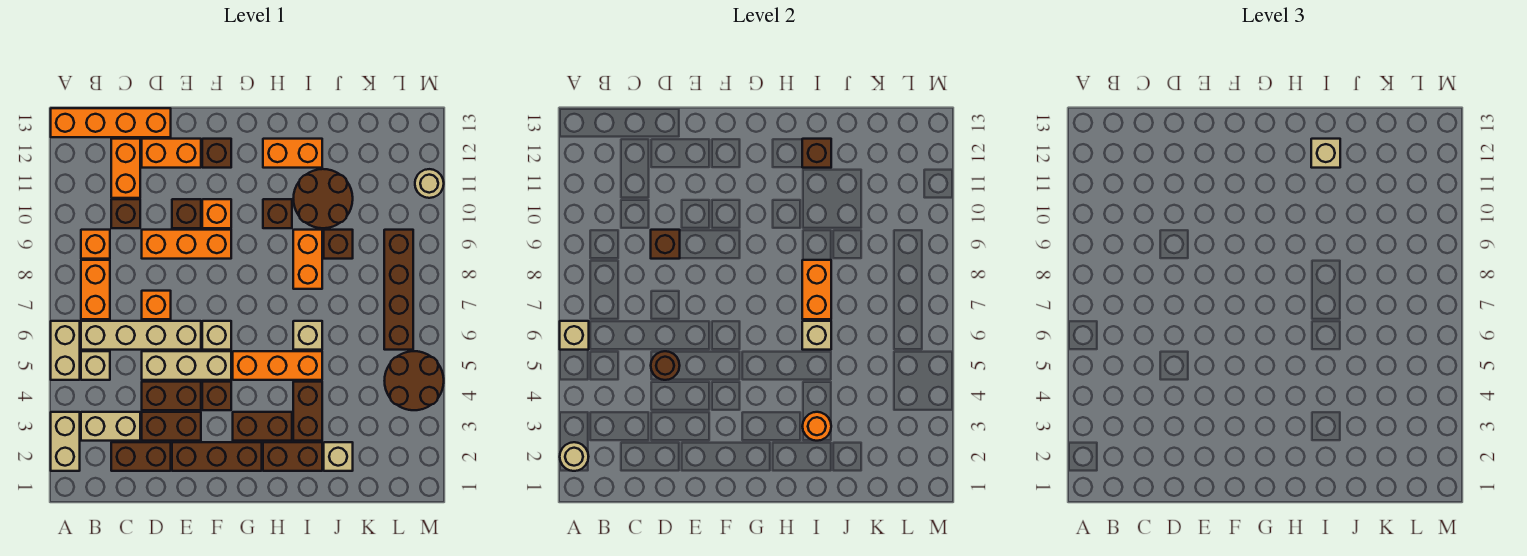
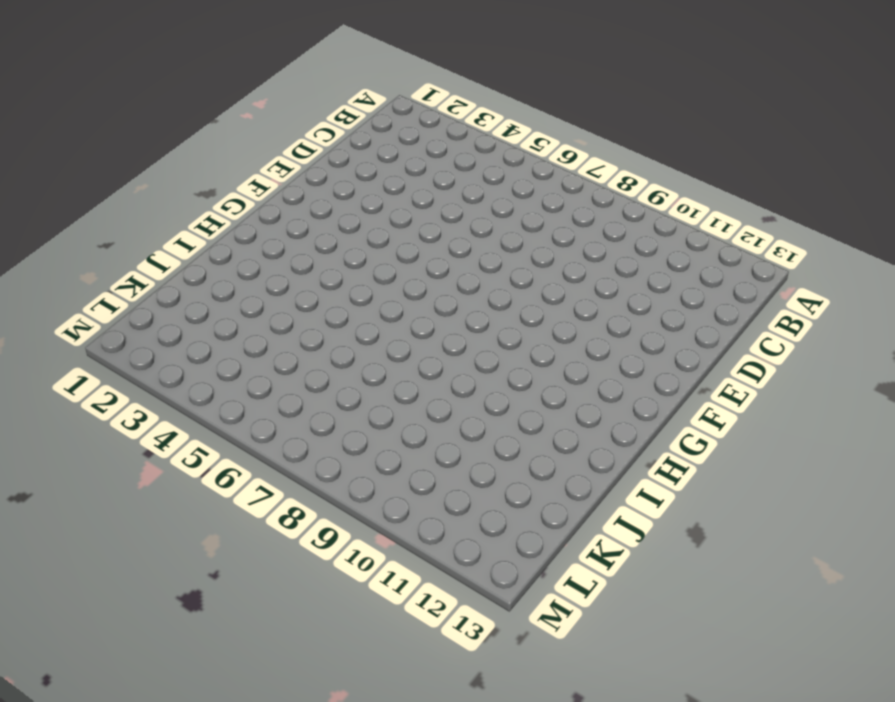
none -> tan 1x2 brick [51,412,80,471]
none -> tan 1x2 brick [51,321,80,380]
none -> orange 1x4 brick [51,108,171,137]
none -> tan 1x2 brick [81,412,140,441]

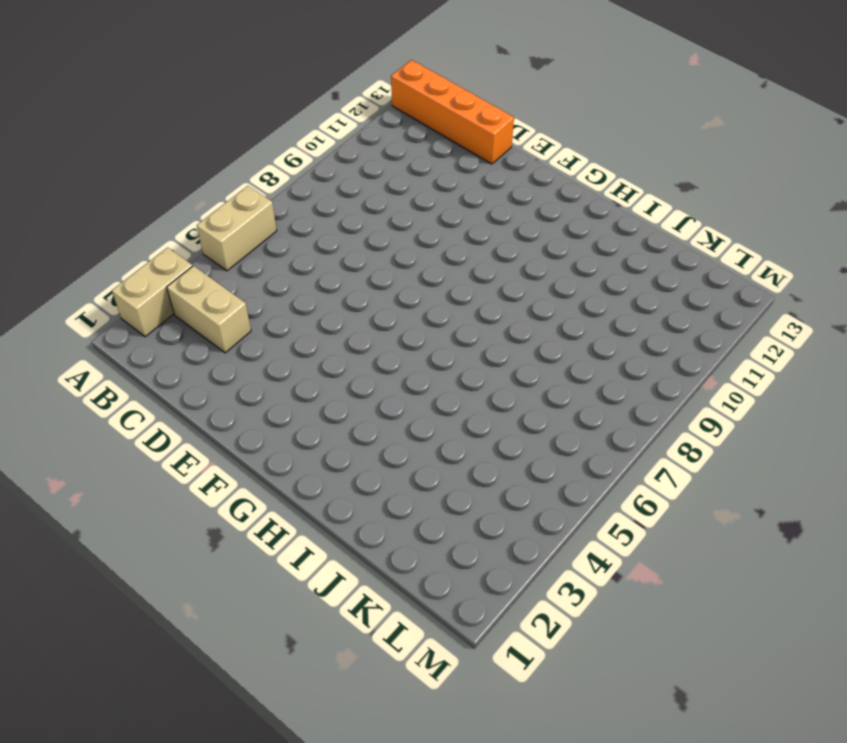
none -> tan 1x1 brick [81,351,110,380]
none -> tan 1x4 brick [81,321,201,350]
none -> orange 1x2 brick [81,260,110,319]
none -> orange 1x1 brick [81,230,110,259]

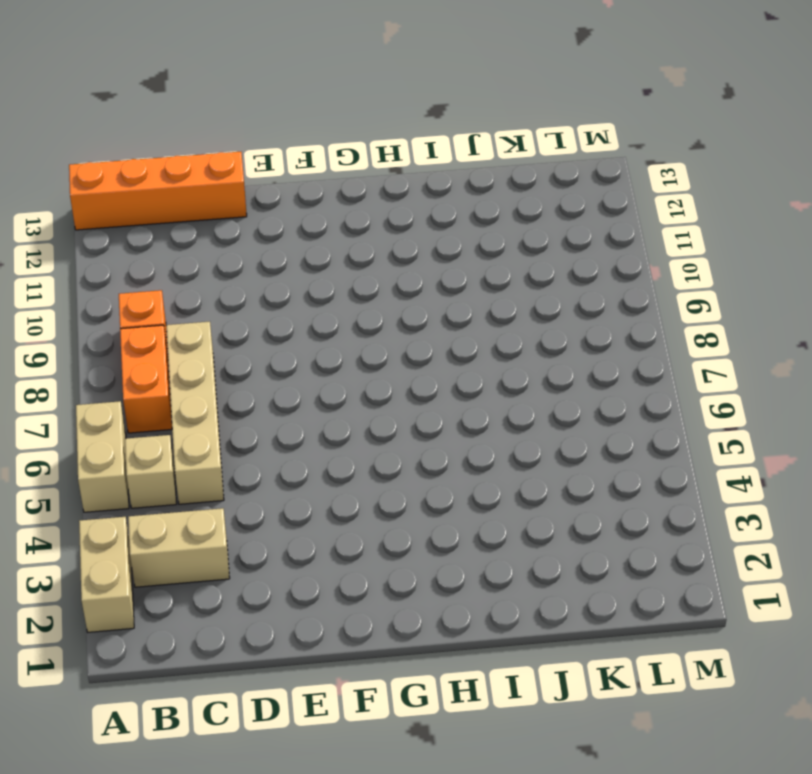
tan 1x4 brick [166,322,224,504] -> tan 1x4 brick turned to [81,321,201,350]
none -> brown 1x2 brick [111,442,171,471]
none -> brown 1x1 brick [111,199,140,228]
none -> orange 1x2 brick [111,139,140,198]
none -> brown 1x2 brick [142,412,201,441]

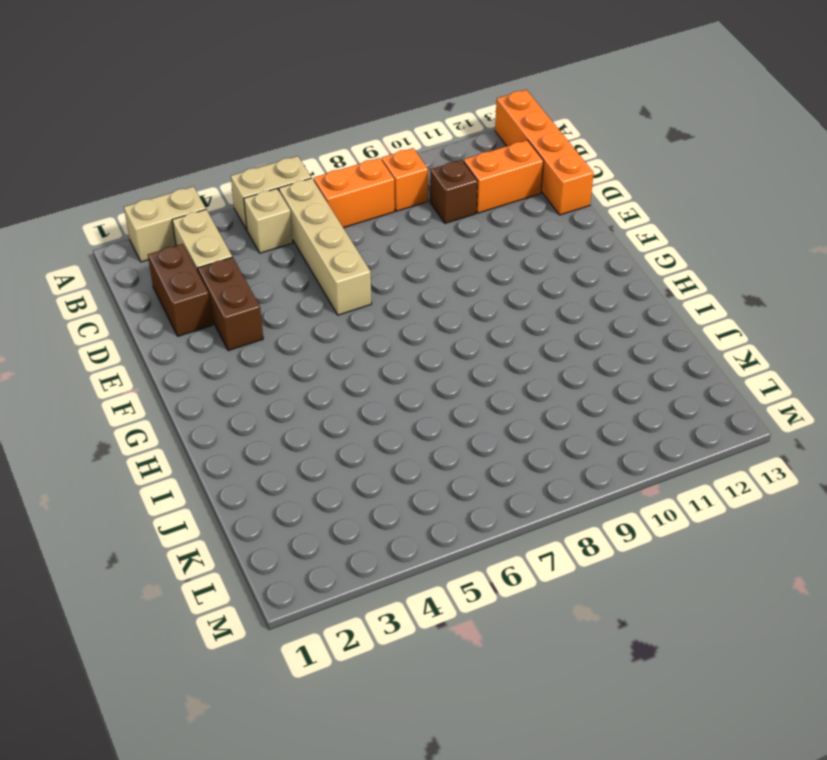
none -> brown 1x2 brick [142,382,201,410]
none -> tan 1x3 brick [142,351,231,380]
none -> orange 1x1 brick [142,291,171,319]
none -> orange 1x3 brick [142,230,231,259]

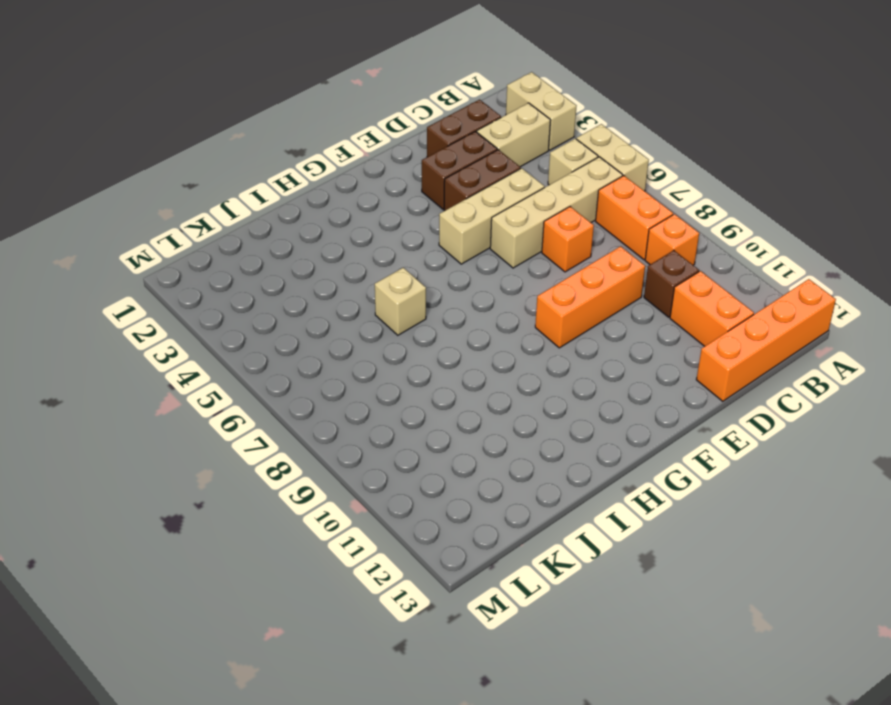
none -> orange 1x2 brick [142,139,201,168]
none -> brown 1x3 brick [172,442,262,471]
none -> brown 1x1 brick [172,199,201,228]
none -> brown 1x1 brick [202,382,231,410]

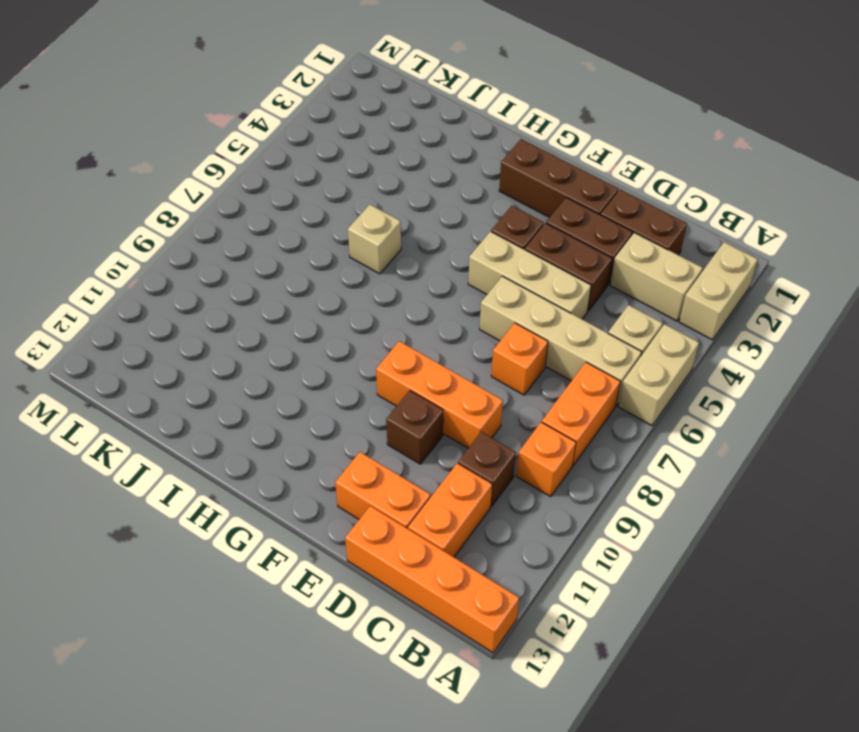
none -> tan 1x1 brick [202,321,231,350]
none -> orange 1x1 brick [202,199,231,228]
none -> brown 1x1 brick [202,139,231,168]
none -> brown 1x2 brick [233,412,292,441]

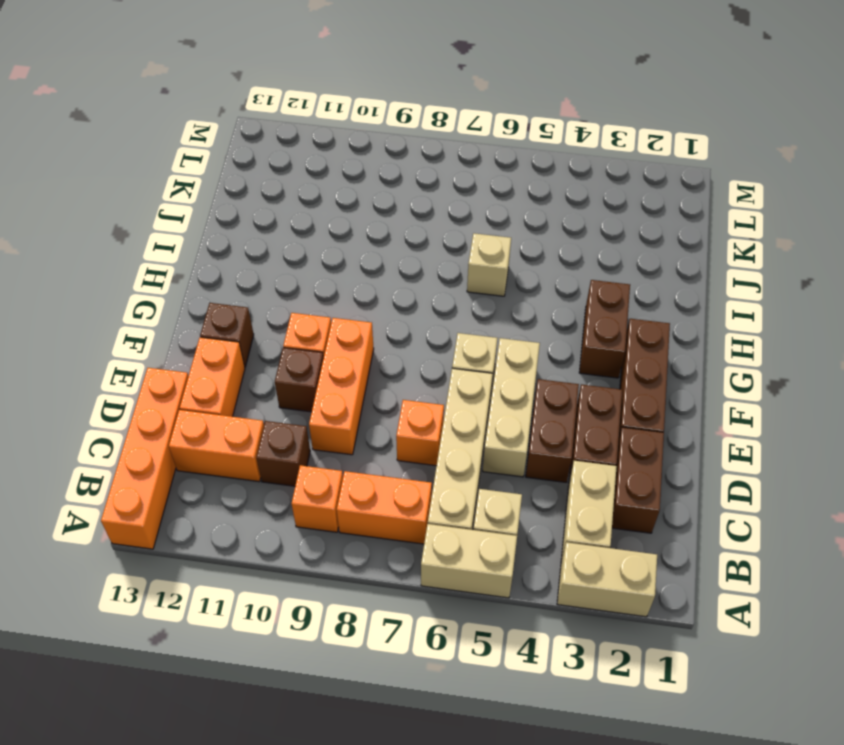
none -> brown 1x1 brick [202,382,231,410]
none -> orange 1x3 brick [233,351,322,380]
none -> brown 1x2 brick [263,442,322,471]
none -> brown 1x1 brick [263,199,292,228]

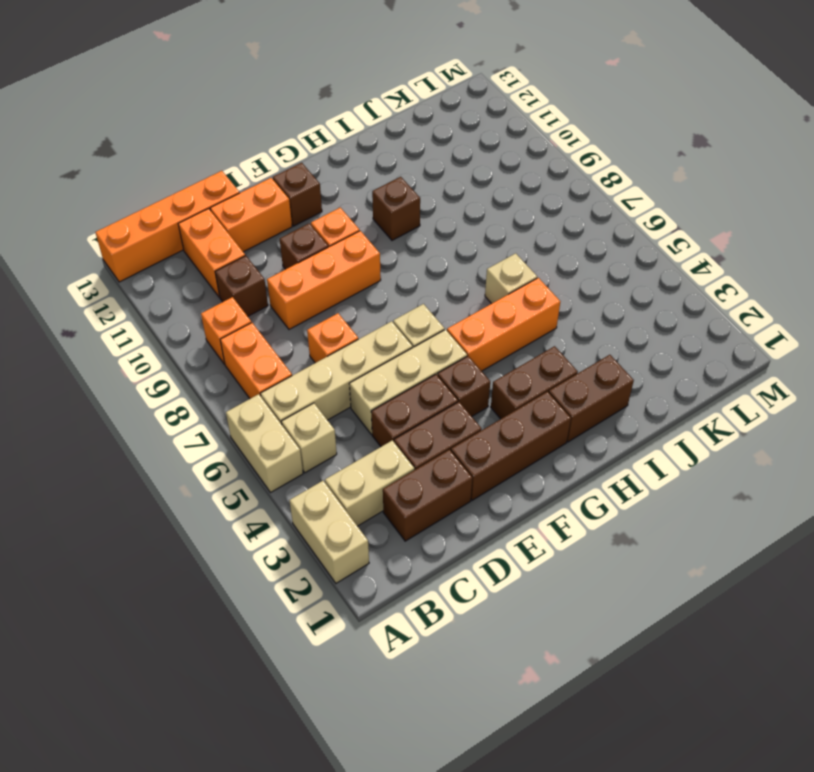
none -> orange 1x2 brick [263,139,322,168]
none -> brown 1x2 brick [293,382,322,441]
none -> orange 1x2 brick [293,230,322,289]
none -> brown 2x2 round brick [293,169,353,228]

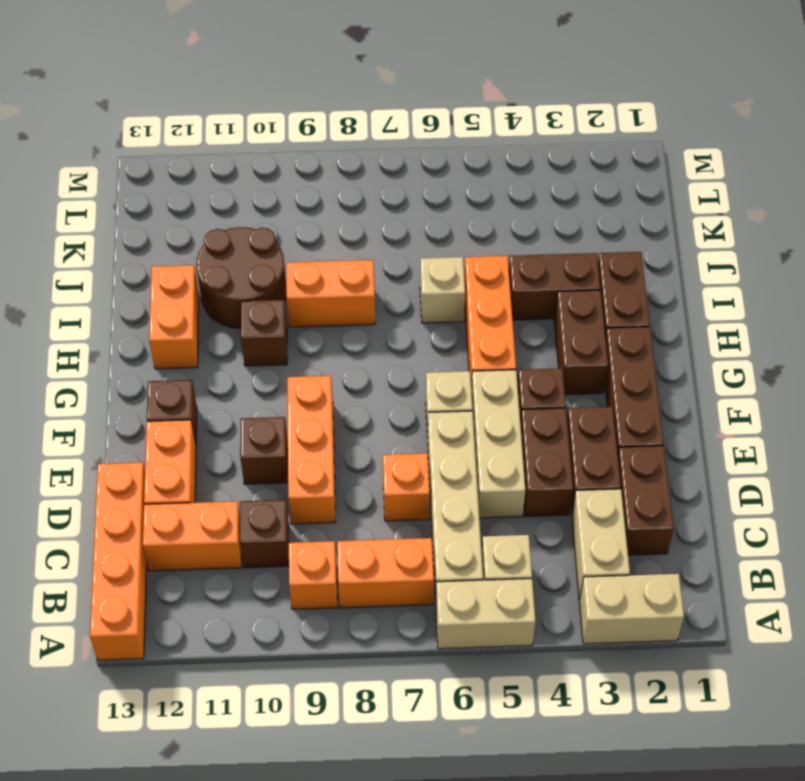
none -> orange 1x1 brick [202,199,231,228]
none -> tan 1x1 brick [324,442,353,471]
none -> brown 1x1 brick [324,230,353,259]
none -> brown 2x2 round brick [385,351,444,410]

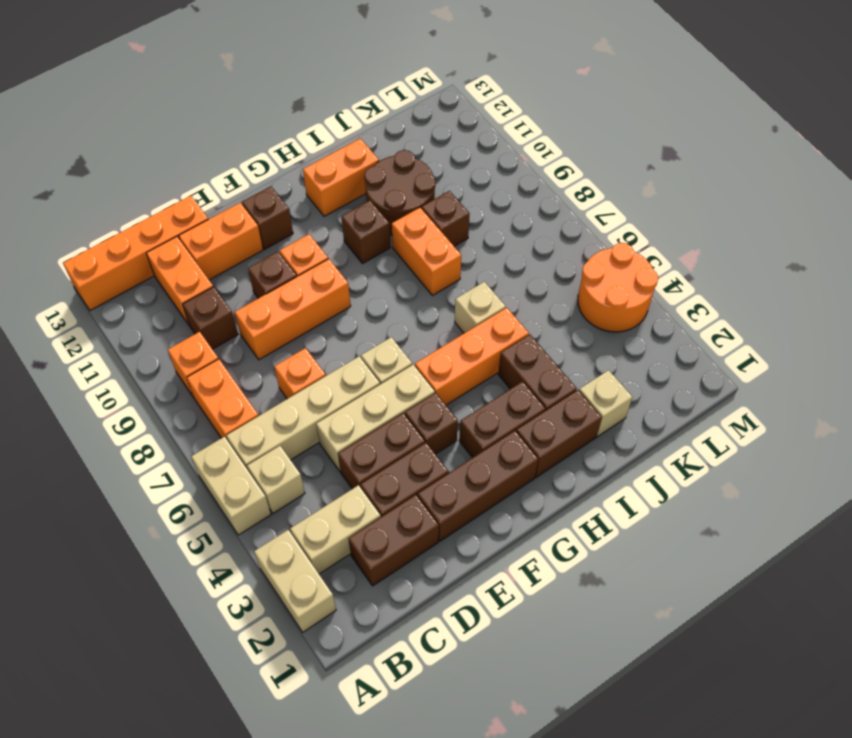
orange 2x2 round brick [578,243,658,332] -> brown 2x2 round brick [385,351,444,410]
none -> brown 1x4 brick [384,230,413,350]
none -> tan 1x1 round brick [415,169,444,198]
none -> tan 1x1 round brick [560,442,589,471]
none -> tan 1x1 brick [560,321,589,350]

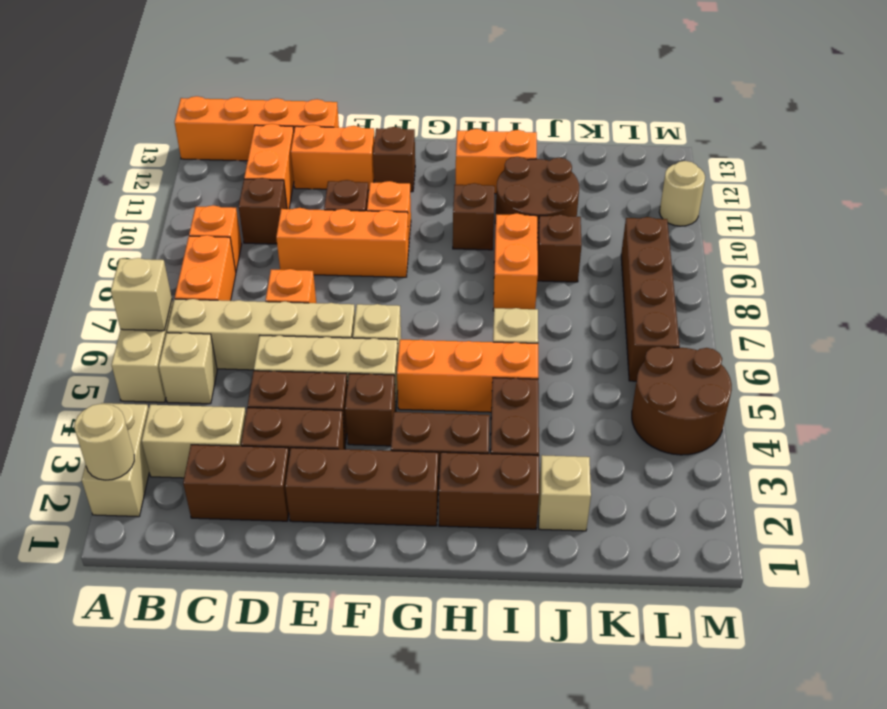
none -> brown 1x1 round brick [651,351,680,380]
none -> brown 1x1 brick [651,230,680,259]
none -> orange 1x1 round brick [802,412,831,441]
none -> tan 1x1 brick [802,321,831,350]

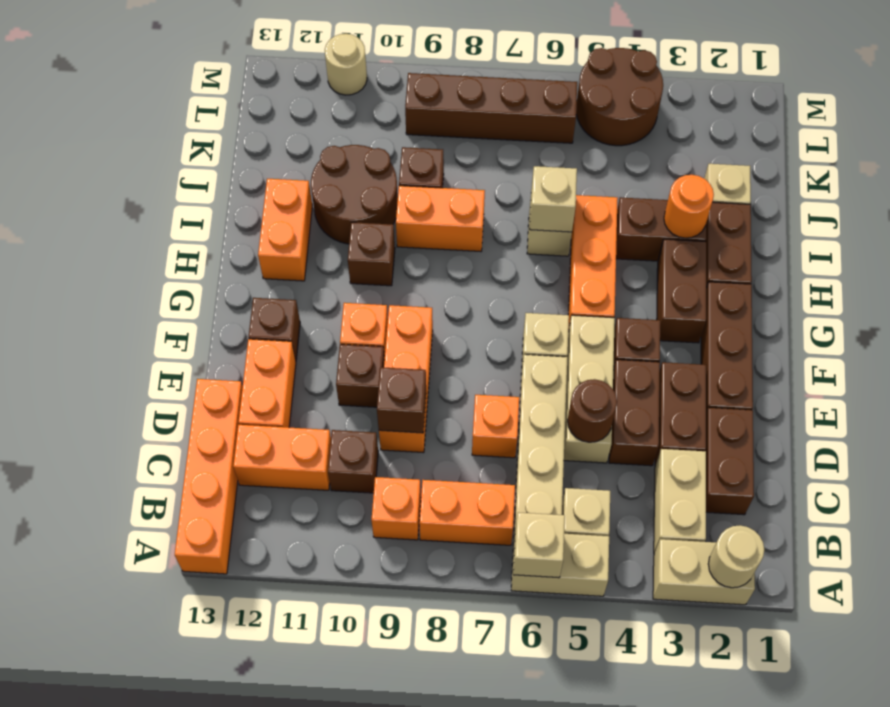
none -> orange 1x2 brick [802,260,831,319]
none -> brown 1x1 brick [802,139,831,168]
none -> tan 1x1 brick [1311,139,1340,168]

